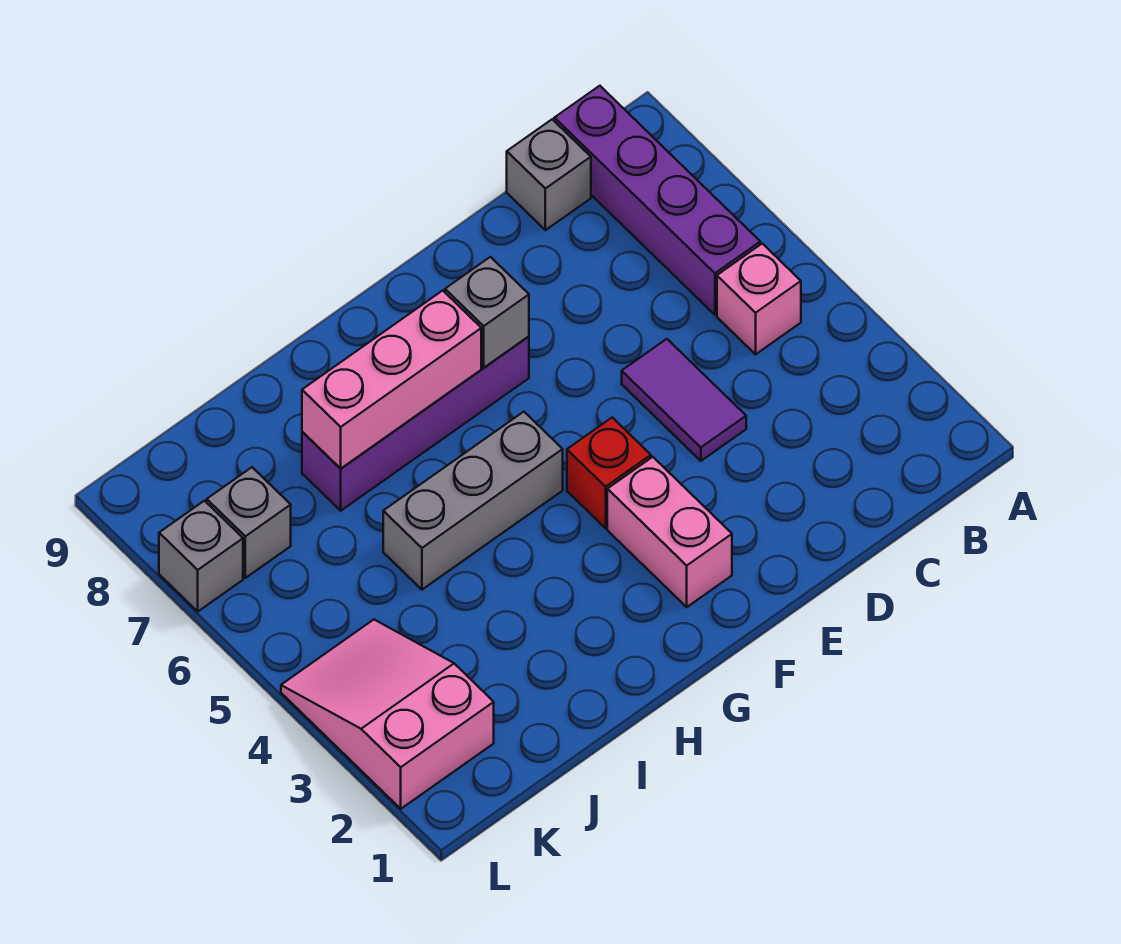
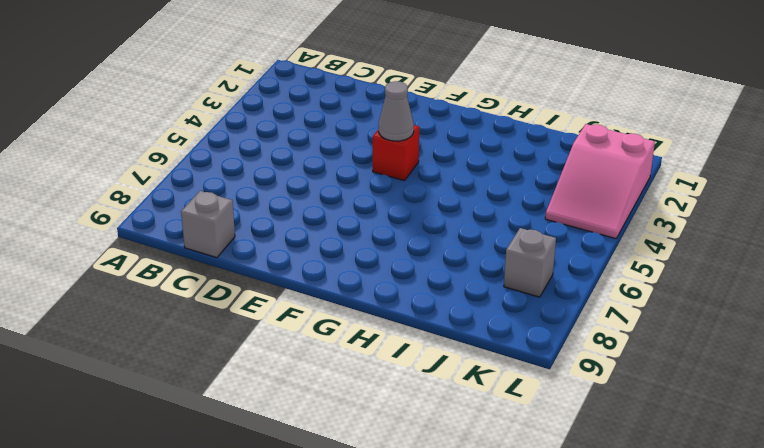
grey 1x1 cone [379,81,414,141] -> none
none -> pink 1x1 brick [717,244,801,354]
none -> purple 1x4 brick [554,86,760,315]
none -> purple 1x2 tile [622,339,746,461]

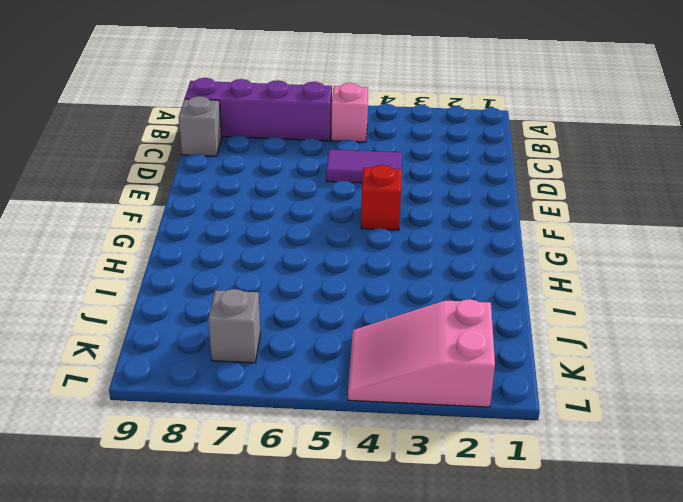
none -> pink 1x2 brick [607,457,732,607]
none -> purple 1x4 brick [302,336,529,511]
none -> grey 1x3 brick [383,412,563,590]

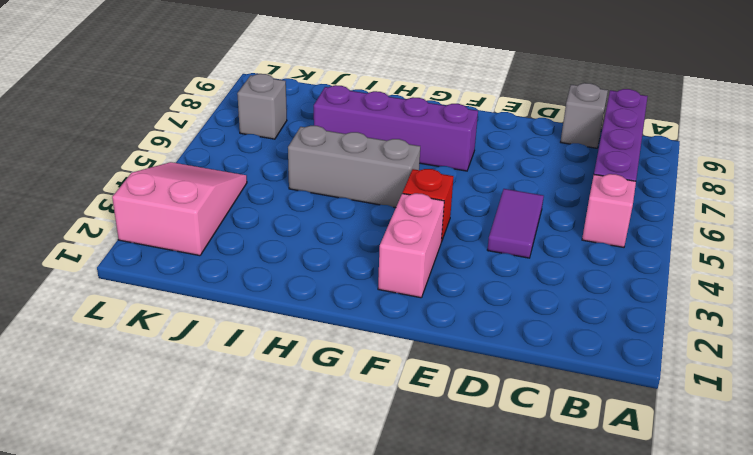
none -> grey 1x1 brick [159,501,243,611]
none -> grey 1x1 brick [445,257,529,368]
none -> pink 1x3 brick [302,291,481,469]

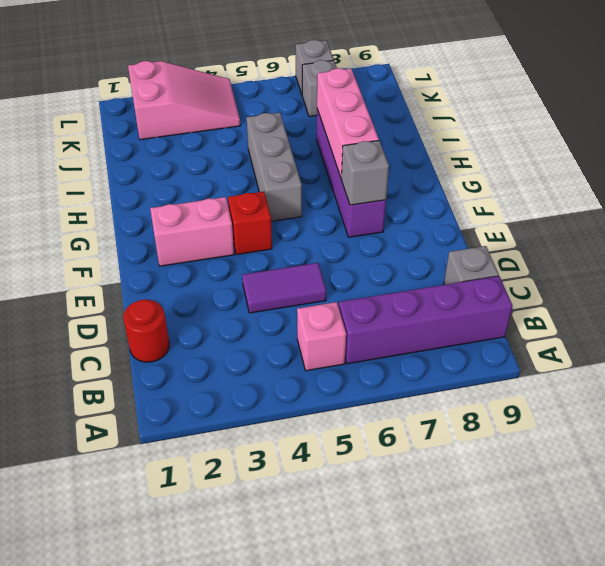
red 1x1 round brick [123,300,169,362] -> none

